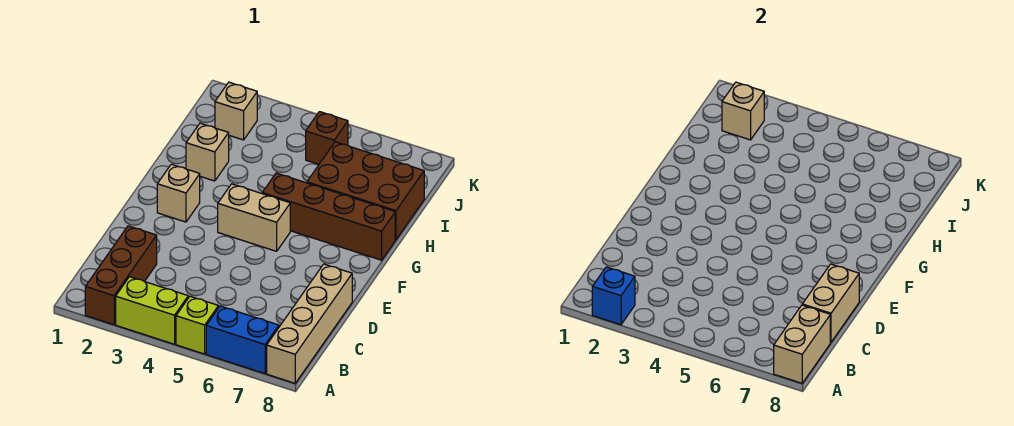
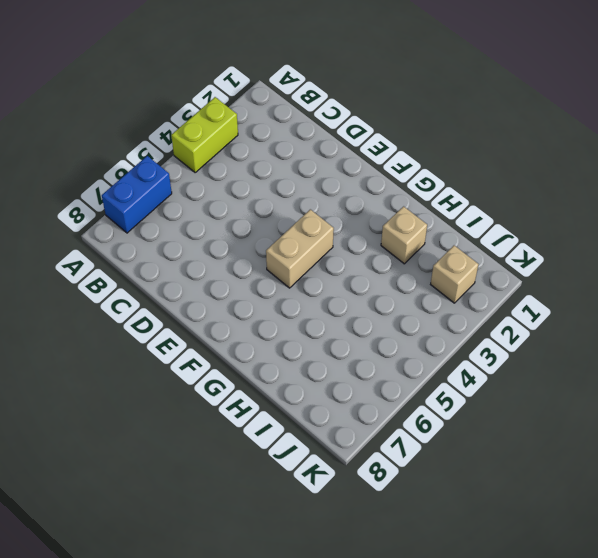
none -> brown 1x3 brick [85,226,157,325]
none -> lime 1x1 brick [176,296,218,354]
none -> tan 1x4 brick [267,264,352,383]

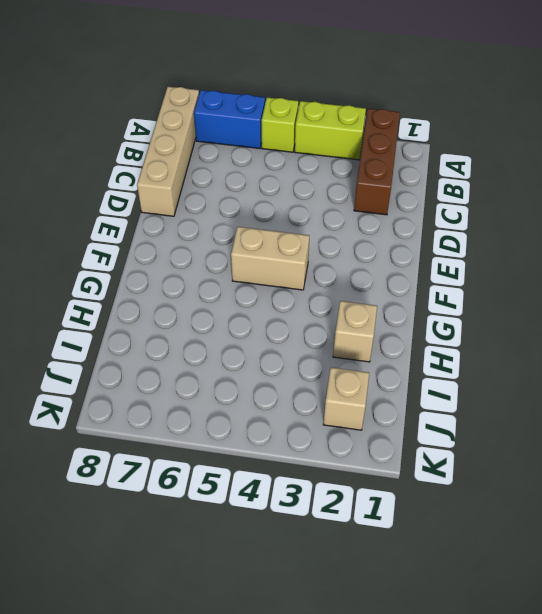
none -> tan 1x1 brick [157,164,200,222]
none -> brown 1x4 brick [262,173,395,260]
none -> brown 2x3 brick [307,142,424,240]

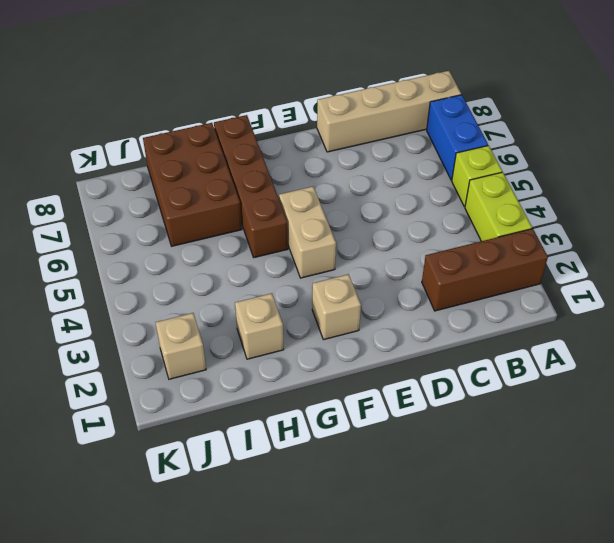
none -> brown 1x1 brick [306,112,348,164]
none -> blue 1x1 brick [592,267,635,325]
none -> tan 1x2 brick [774,305,830,383]

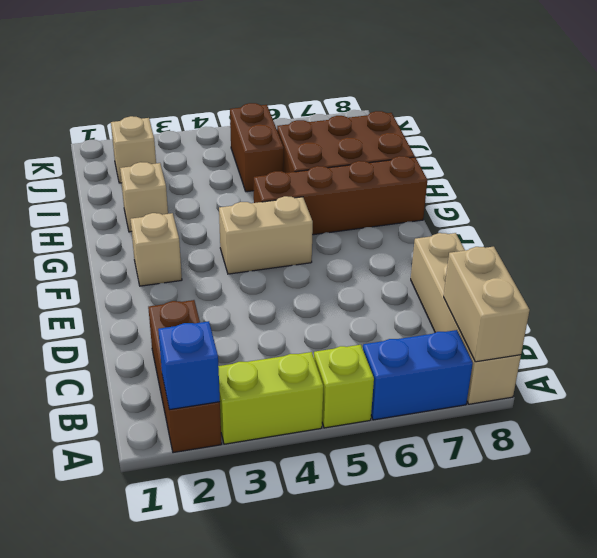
brown 1x2 brick [230,103,284,192] -> brown 1x1 brick [306,112,348,164]
none -> tan 1x2 brick [802,264,859,342]
none -> tan 1x1 brick [722,82,764,140]

